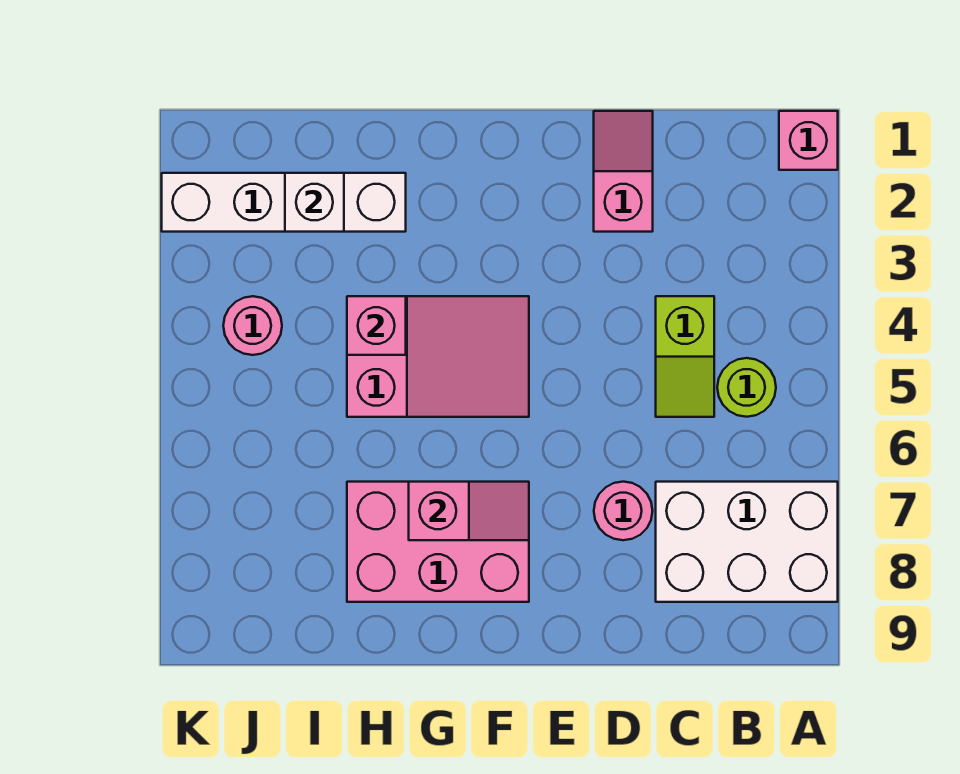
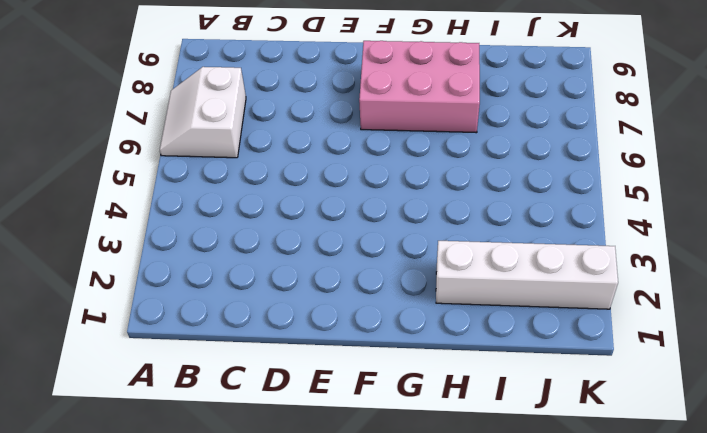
white 2x2 slope [160,67,246,158] -> white 2x3 brick [656,482,838,602]
none -> pink 1x1 brick [779,111,838,170]
none -> lime 1x1 round brick [717,358,776,417]
none -> lime 1x2 slope [656,296,714,417]

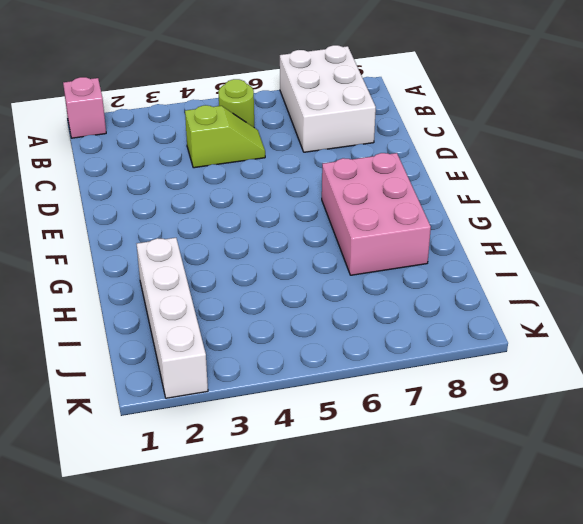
none -> pink 1x2 slope [594,111,653,232]
none -> pink 1x1 round brick [594,482,653,540]
none -> pink 2x3 slope [347,296,529,417]

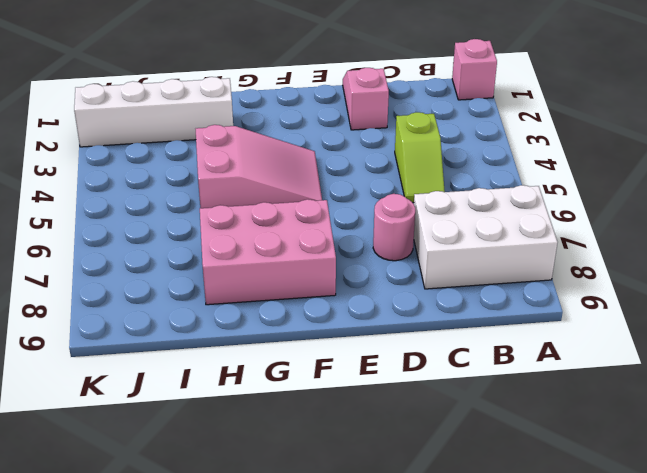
none -> lime 1x1 round brick [717,358,776,417]
none -> pink 1x1 round brick [223,296,282,355]
none -> pink 1x2 slope [409,482,529,540]

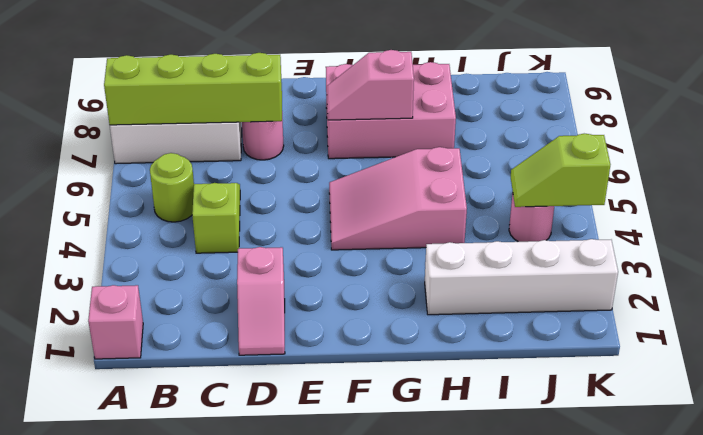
lime 1x4 brick [104,53,282,125] -> none
lime 1x2 slope [511,134,610,207] -> none
none -> pink 1x1 brick [347,296,406,355]
none -> white 1x1 brick [285,173,344,232]

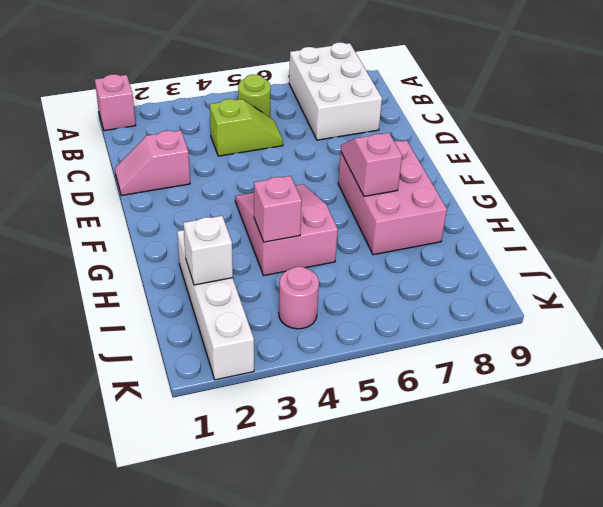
none -> pink 1x1 round brick [594,482,653,540]

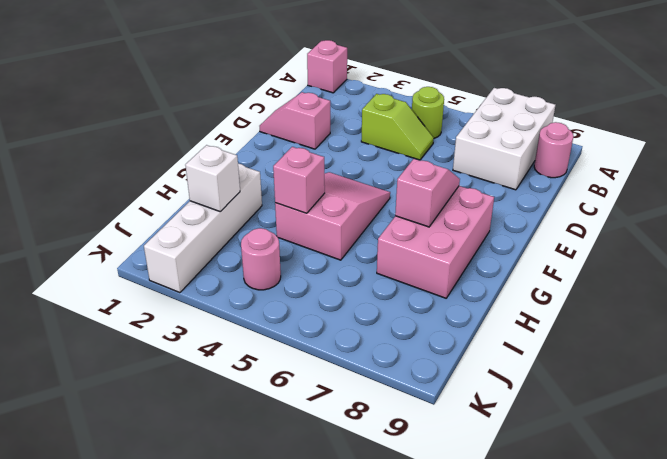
pink 1x1 round brick [534,122,573,178] -> pink 1x1 round brick moved to [594,482,653,540]

